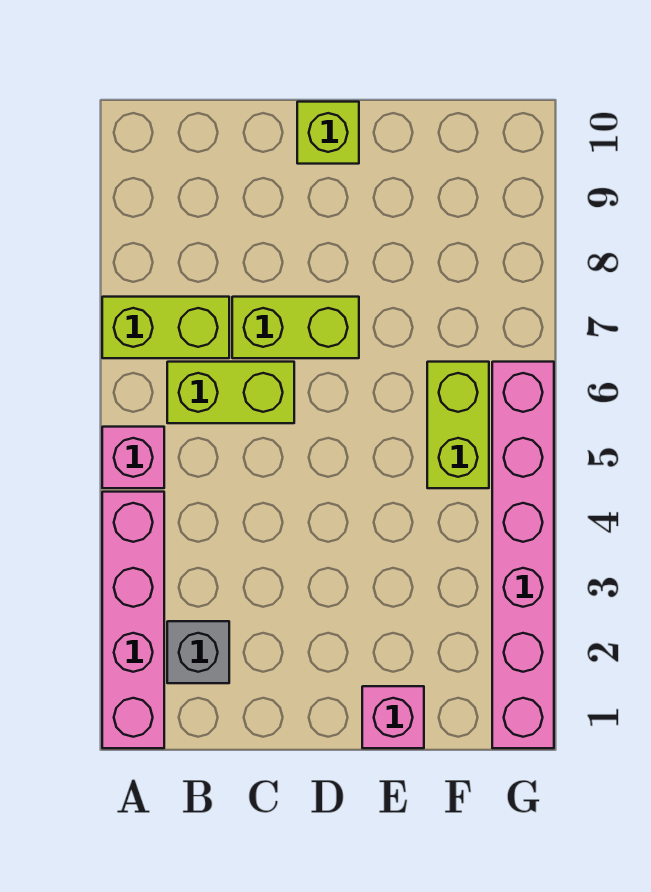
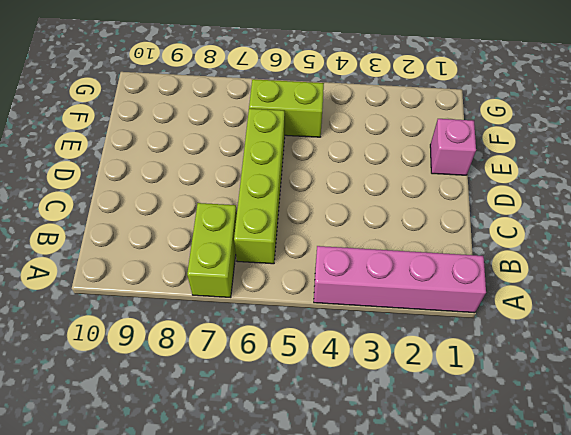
lime 1x4 brick [234,109,285,264] -> lime 1x2 brick [167,362,294,423]
none -> pink 1x1 brick [102,427,164,488]
none -> grey 1x1 brick [167,621,229,683]

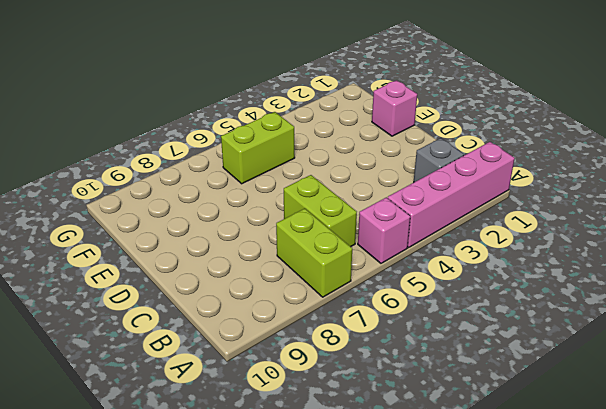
none -> lime 1x2 brick [232,297,359,358]
none -> lime 1x1 brick [297,102,359,164]

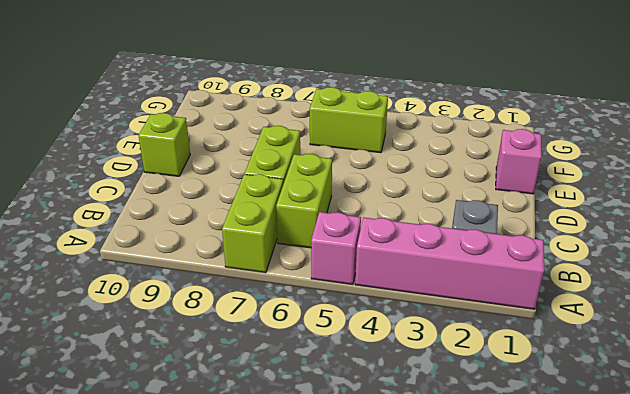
none -> pink 1x6 brick [492,362,554,748]

